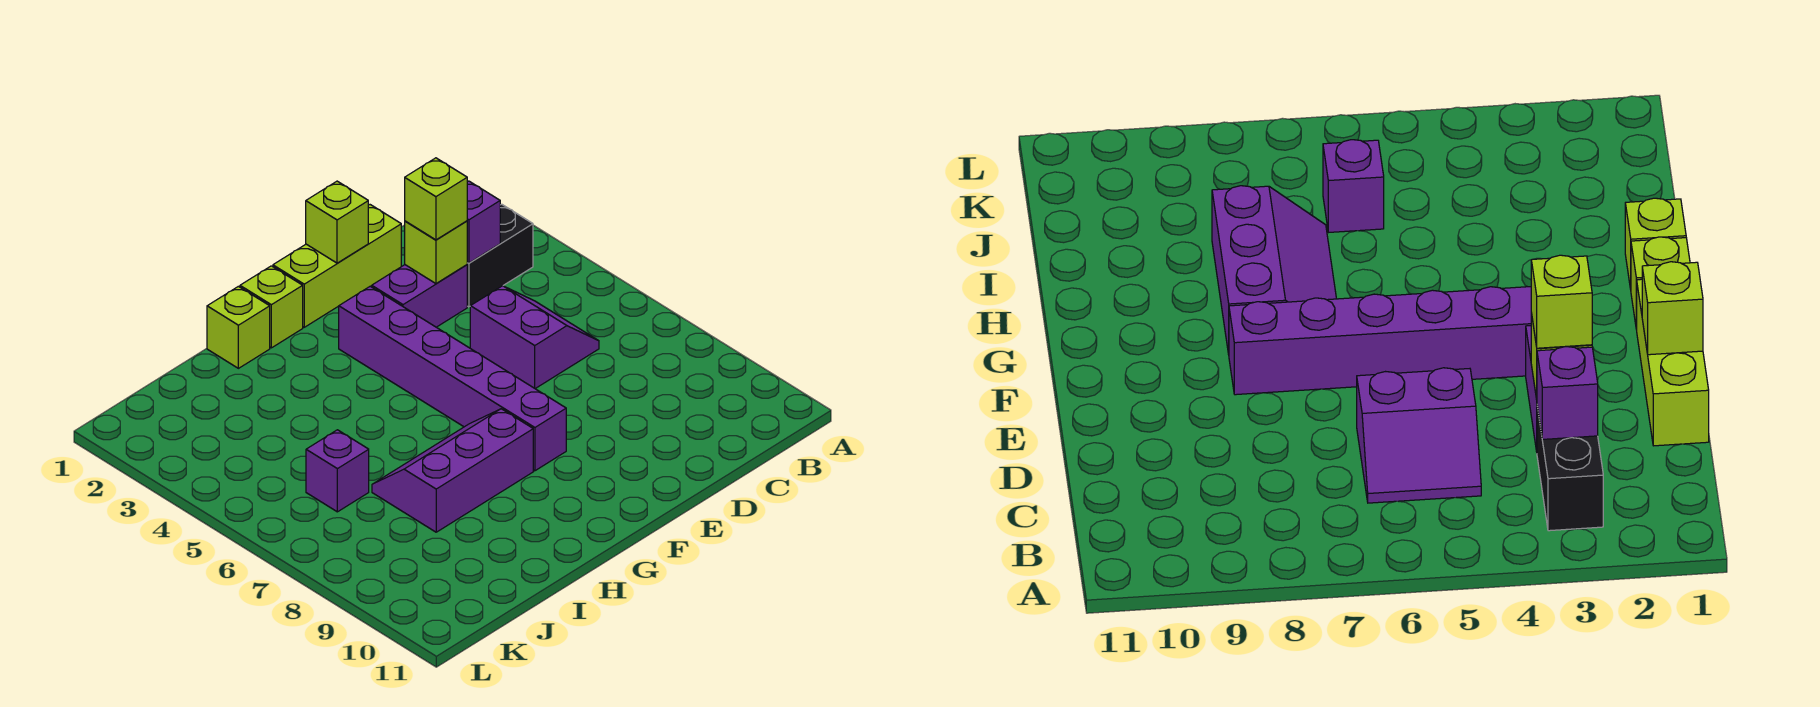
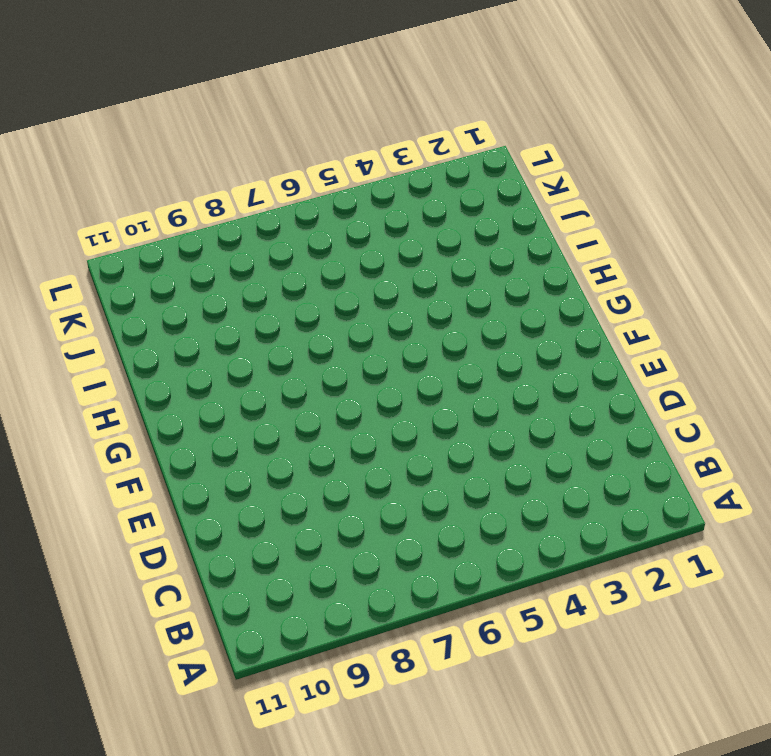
none -> black 1x2 brick [467,204,533,307]
none -> purple 2x2 slope [470,286,599,389]
none -> lime 1x3 brick [273,205,401,327]

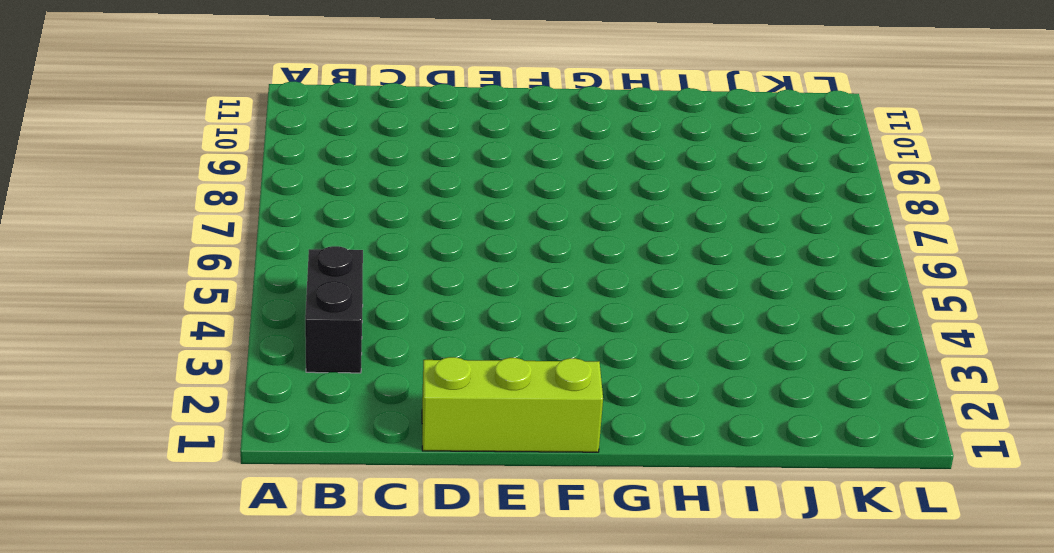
black 1x2 brick [305,246,363,373] -> black 1x2 brick turned to [467,204,533,307]
none -> purple 2x2 slope [470,286,599,389]
none -> purple 1x2 brick [372,265,467,327]
none -> purple 1x6 brick [339,286,566,471]

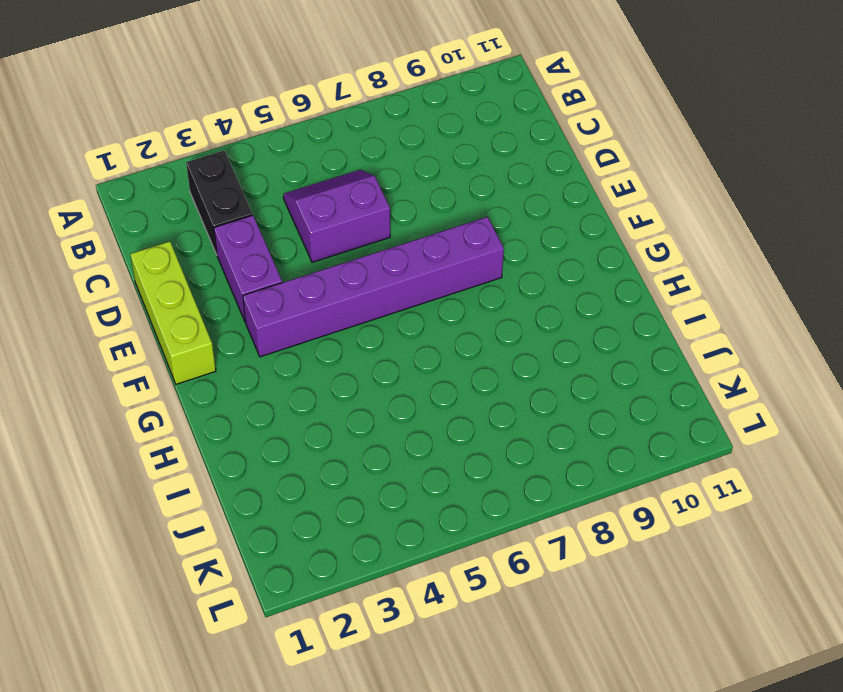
none -> lime 1x1 brick [240,266,303,348]
none -> purple 2x3 slope [372,409,533,532]
none -> lime 1x1 brick [207,286,270,368]

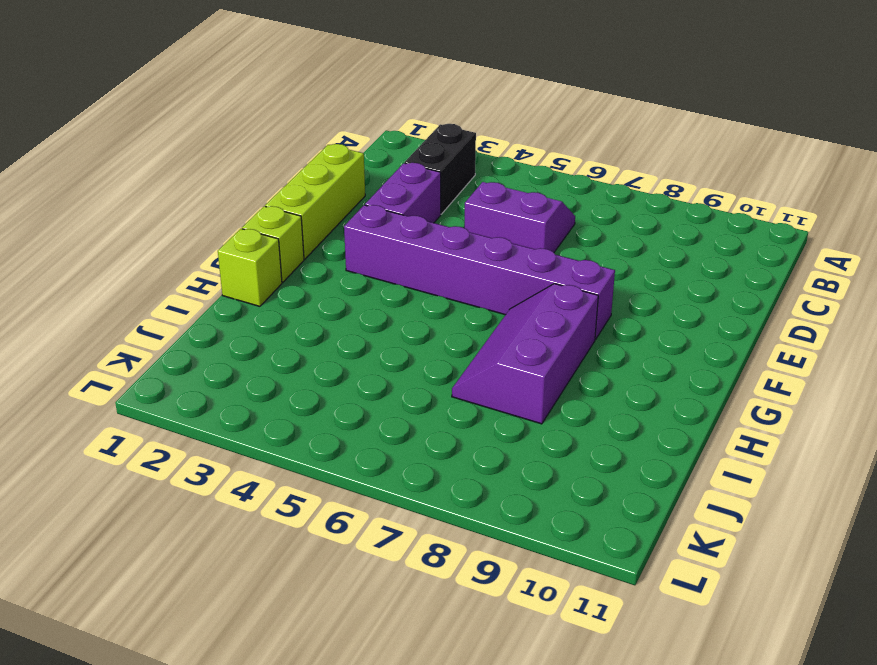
none -> purple 1x1 brick [306,430,369,512]
none -> purple 1x1 brick [467,181,500,263]
none -> lime 1x1 brick [405,221,467,284]

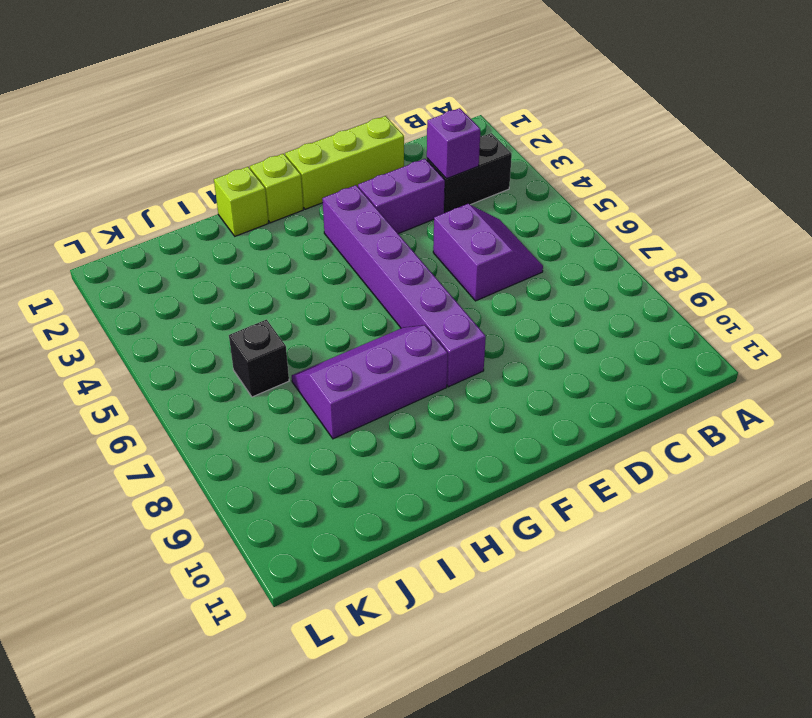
black 1x1 brick [229,320,289,397] -> purple 1x1 brick [306,430,369,512]
none -> lime 1x1 brick [405,221,467,284]
none -> lime 1x1 brick [306,181,368,263]
none -> lime 1x1 brick [405,158,467,240]

